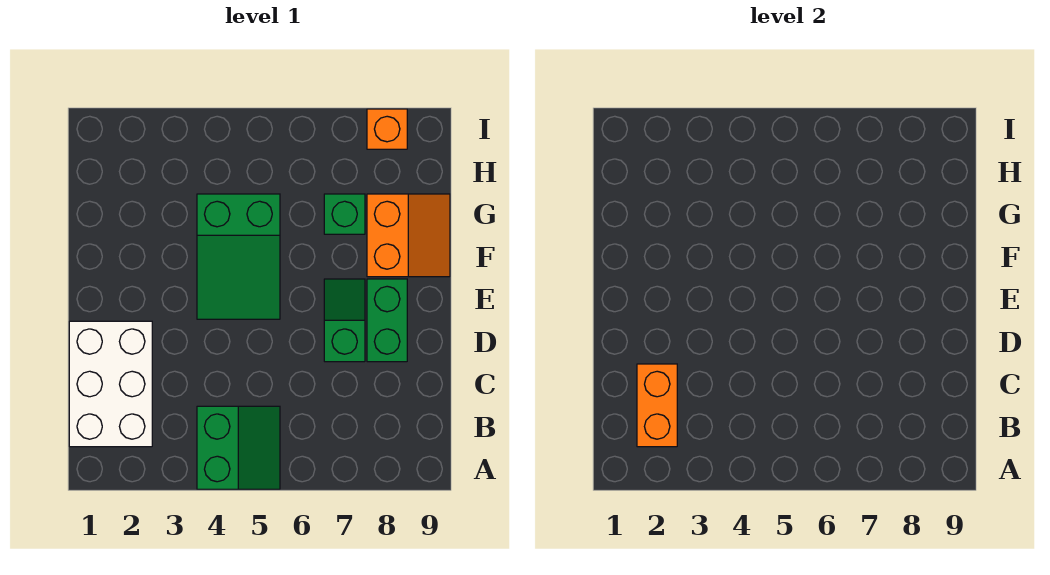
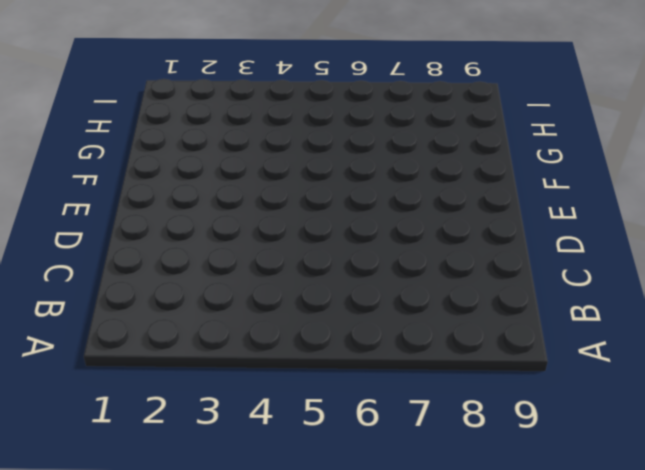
none -> green 2x2 slope [197,406,280,489]
none -> white 2x3 brick [69,321,152,447]

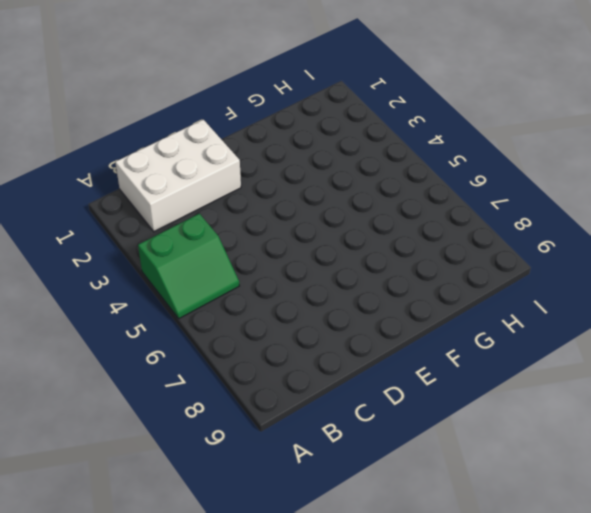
none -> green 1x2 slope [324,279,365,362]
none -> green 1x2 brick [367,279,407,362]

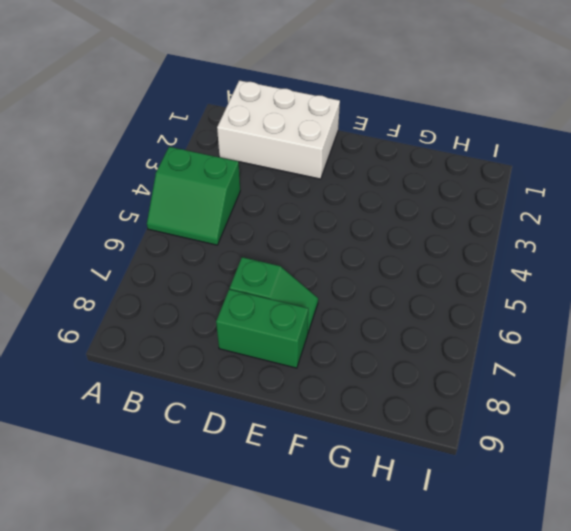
none -> green 2x3 slope [197,194,280,319]
none -> orange 2x2 slope [367,194,450,277]

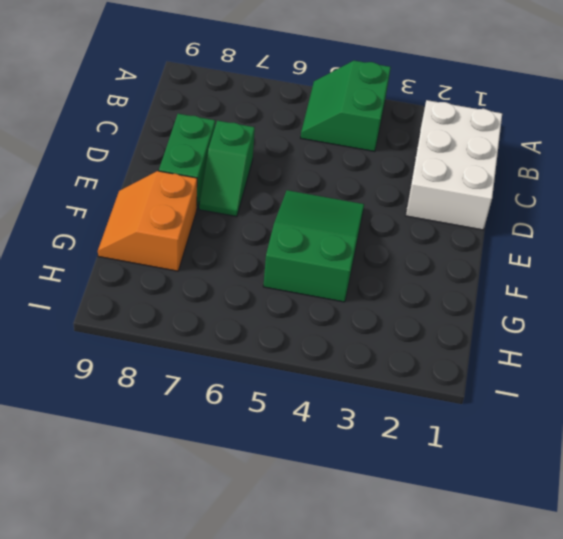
none -> green 1x1 brick [324,194,365,234]
none -> orange 1x1 brick [367,109,407,149]

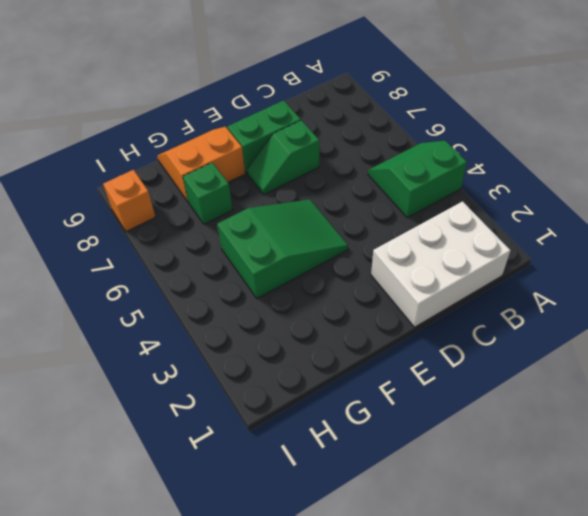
none -> orange 1x2 brick [637,364,677,447]

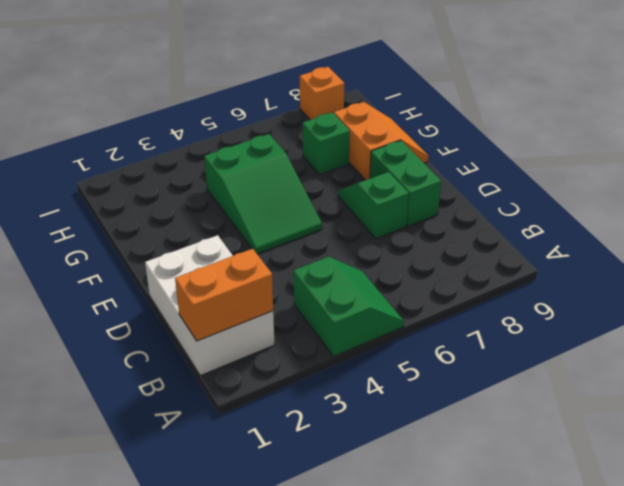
orange 1x2 brick [175,249,273,341] -> orange 1x2 brick turned to [637,364,677,447]

